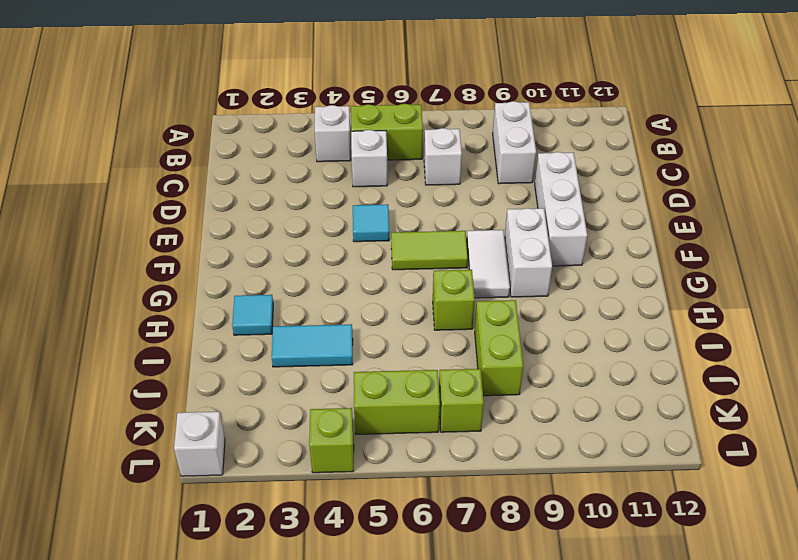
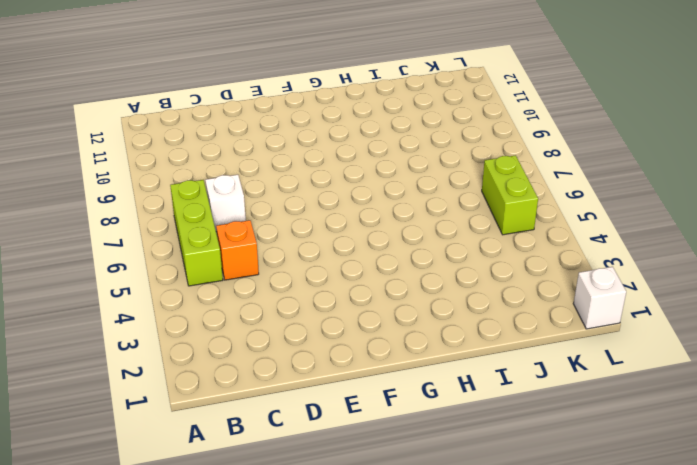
lime 1x3 brick [170,180,223,286] -> lime 1x2 brick [351,104,423,160]
orange 1x1 brick [216,220,259,280] -> white 1x1 brick [351,130,387,187]
none -> white 1x1 brick [315,105,351,162]
none -> white 1x2 brick [493,101,536,184]
none -> white 1x3 brick [535,152,587,266]

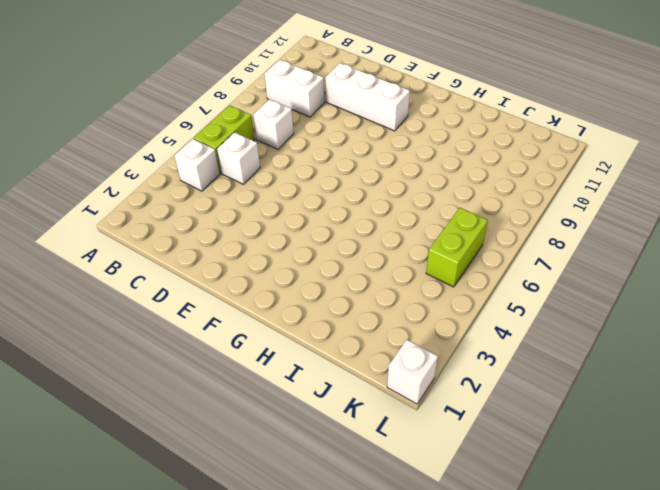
none -> cyan 1x1 tile [353,204,389,242]
none -> lime 1x2 tile [391,231,468,270]
none -> white 1x2 tile [467,230,510,298]

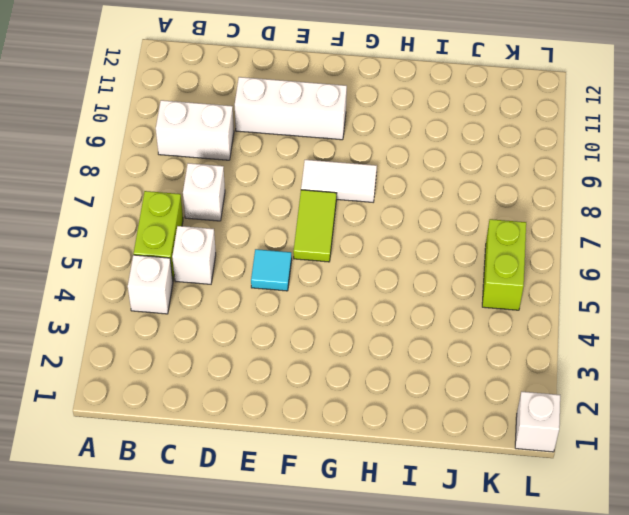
none -> white 1x2 brick [504,208,552,297]
none -> cyan 1x1 tile [232,295,273,335]
none -> lime 1x1 brick [433,270,475,330]

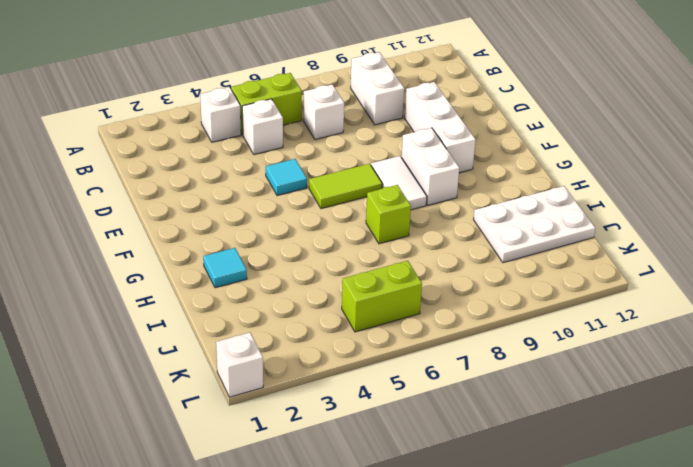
white 2x3 plate [473,186,595,263] -> none
none -> cyan 1x2 tile [272,324,353,367]
none -> lime 1x2 brick [475,300,523,396]
none -> lime 1x1 brick [439,369,484,432]

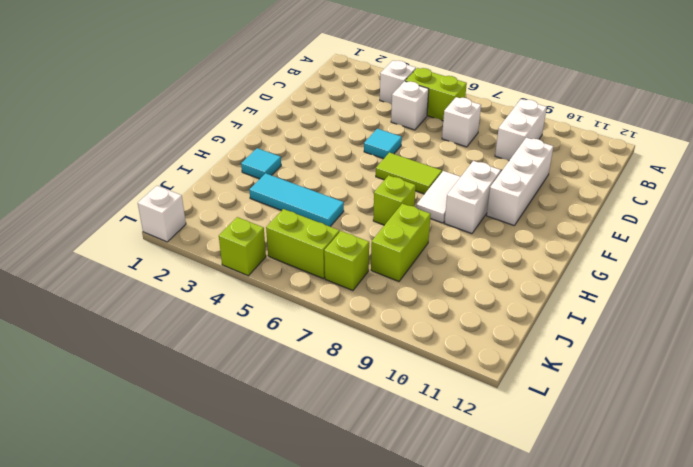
cyan 1x3 tile [249,173,344,227] -> cyan 1x2 tile [272,324,353,367]

